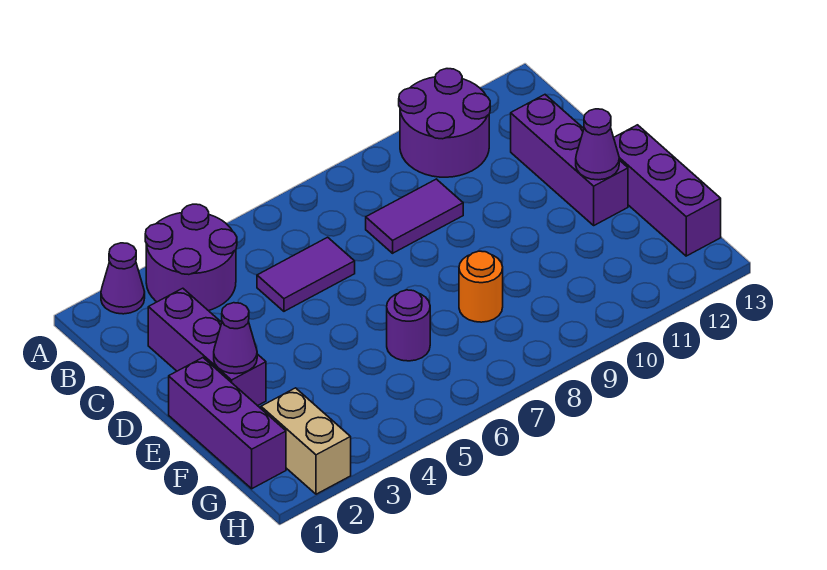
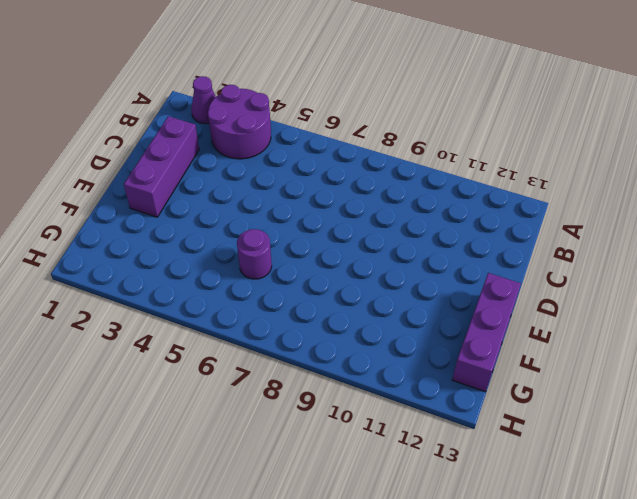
none -> purple 2x2 round brick [399,69,490,177]
none -> purple 1x2 tile [257,237,355,311]
none -> purple 1x2 tile [366,179,463,253]

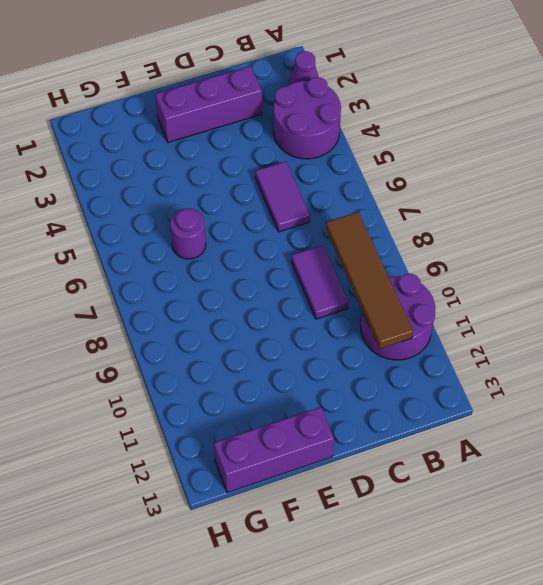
brown 1x4 tile [326,212,413,349] -> none
none -> purple 1x3 brick [511,95,628,225]
none -> purple 1x3 brick [169,358,286,489]
none -> orange 1x1 round brick [459,251,503,322]

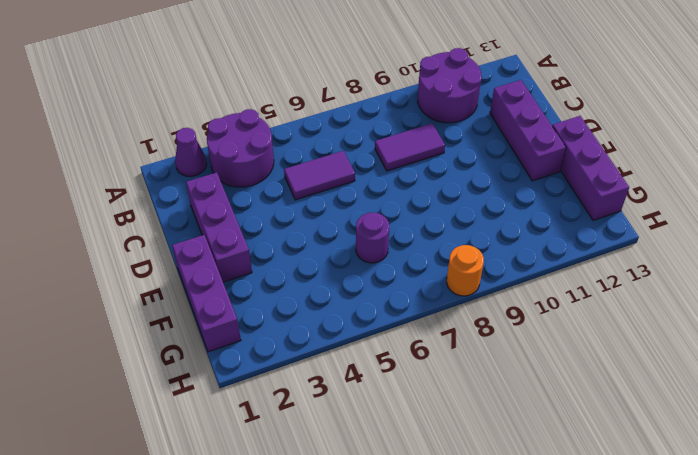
orange 1x1 round brick [447,245,484,296] -> orange 1x1 round brick moved to [459,251,503,322]
none -> tan 1x2 brick [261,388,351,494]
none -> purple 1x1 cone [214,303,257,374]
none -> purple 1x1 cone [576,109,619,180]

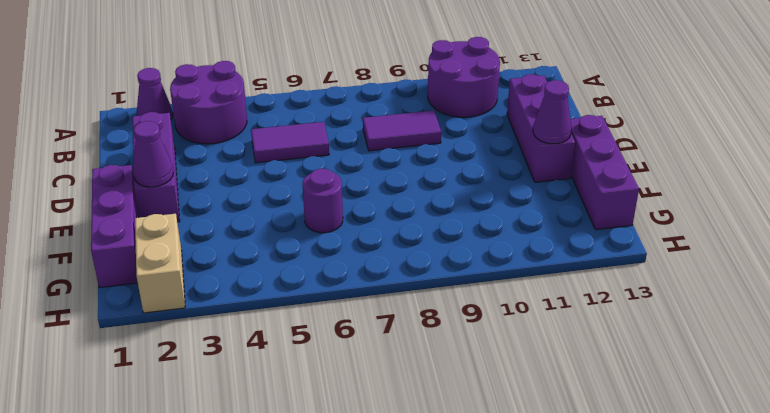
none -> orange 1x1 round brick [459,251,503,322]

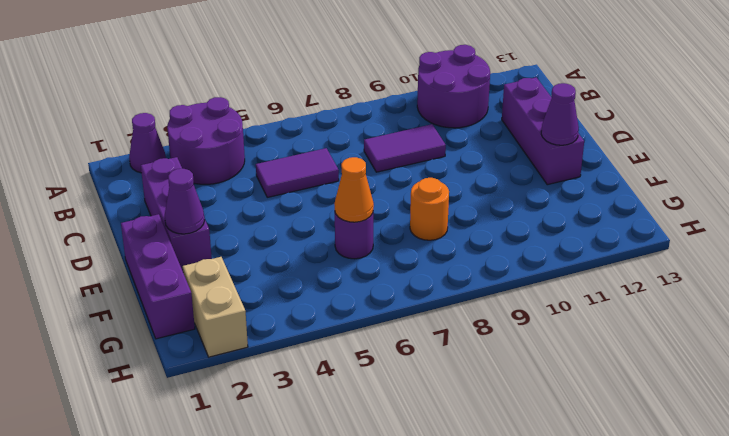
orange 1x1 cone [334,157,374,222] -> none
none -> purple 1x3 brick [614,125,721,256]

